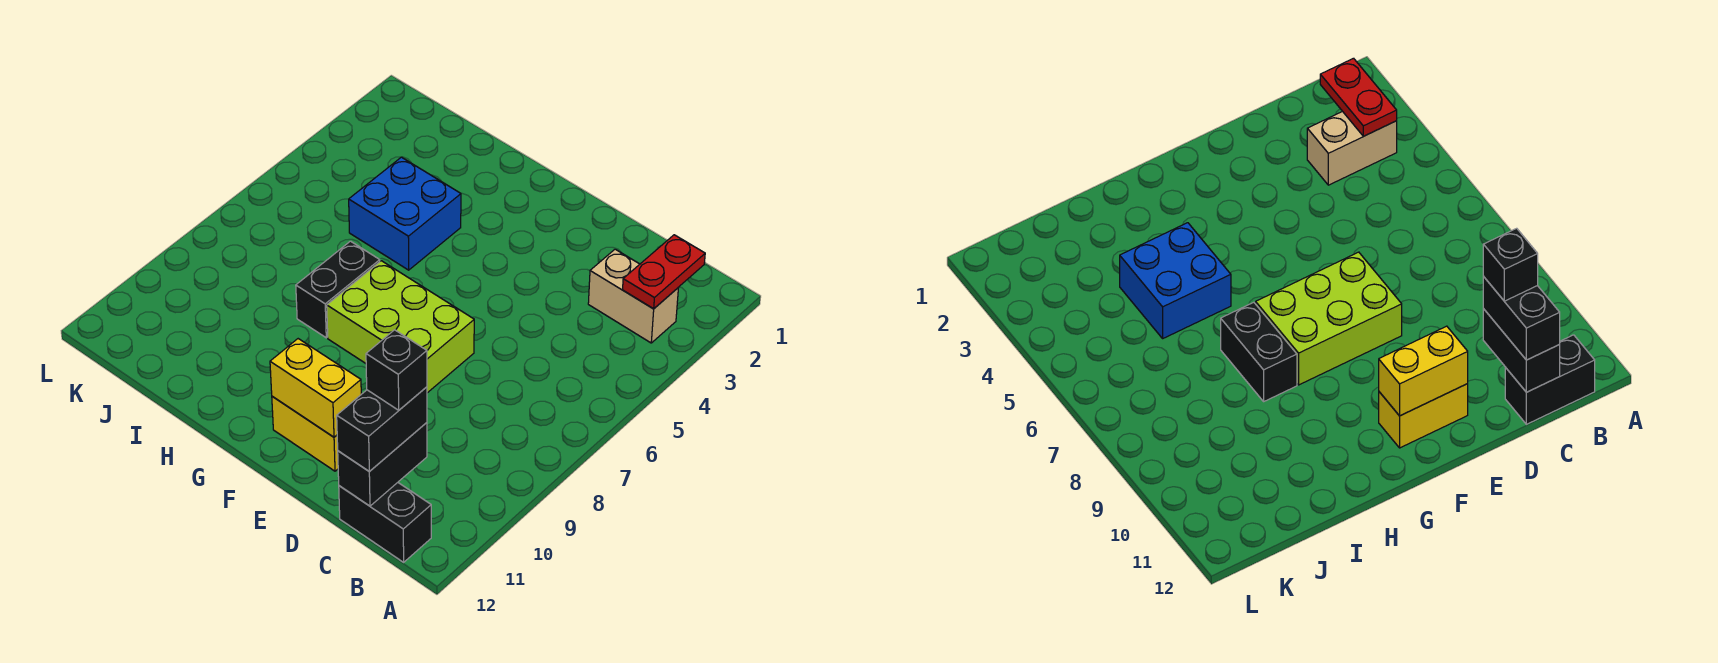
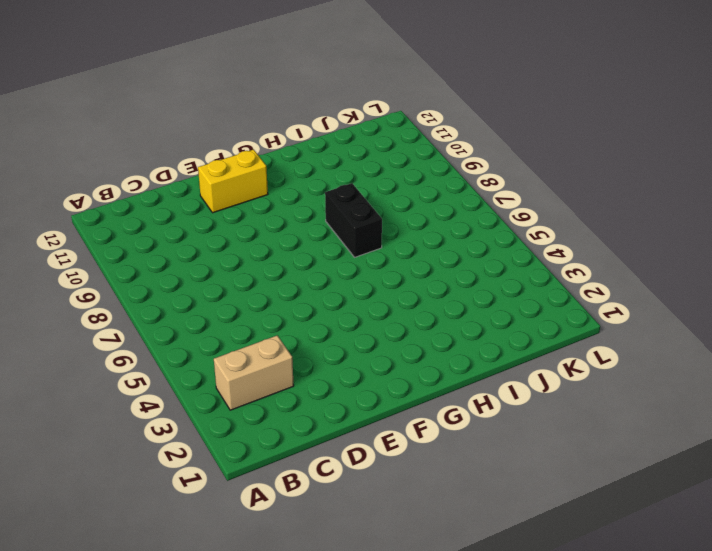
none -> black 1x2 brick [339,483,431,562]
none -> lime 2x3 brick [327,261,474,393]

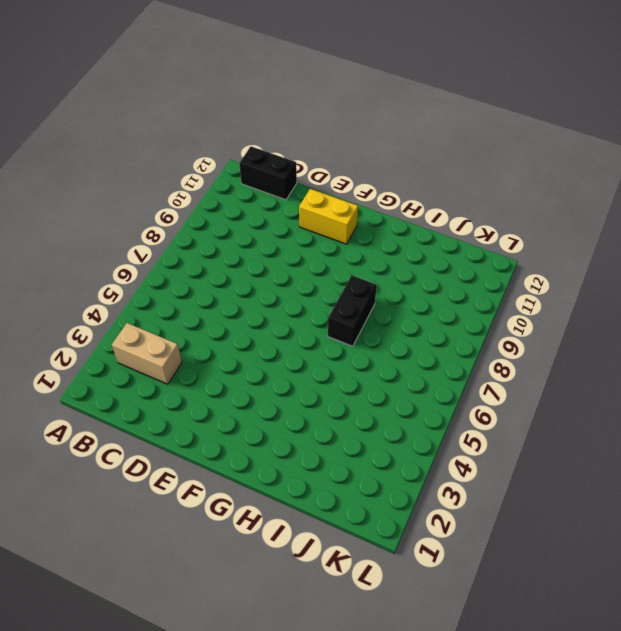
none -> lime 2x3 brick [327,261,474,393]
none -> blue 2x2 brick [349,157,461,270]

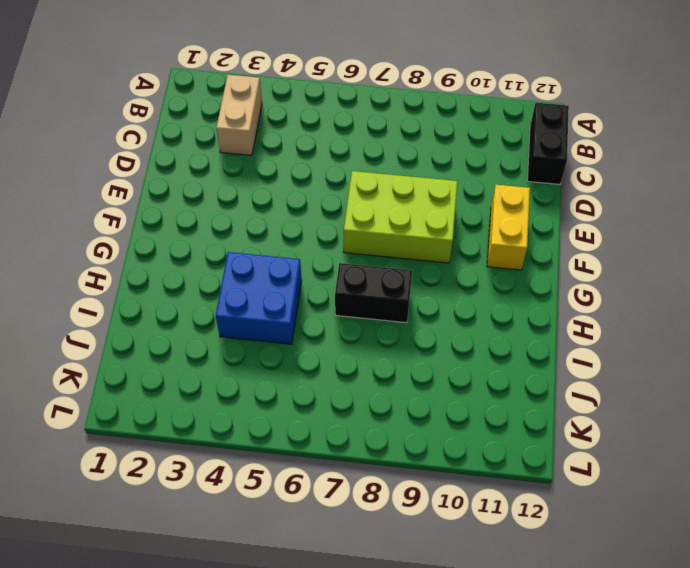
lime 2x3 brick [344,171,458,263] -> lime 2x3 brick turned to [327,261,474,393]
none -> red 1x2 plate [623,235,705,309]
none -> black 1x2 brick [338,423,427,506]

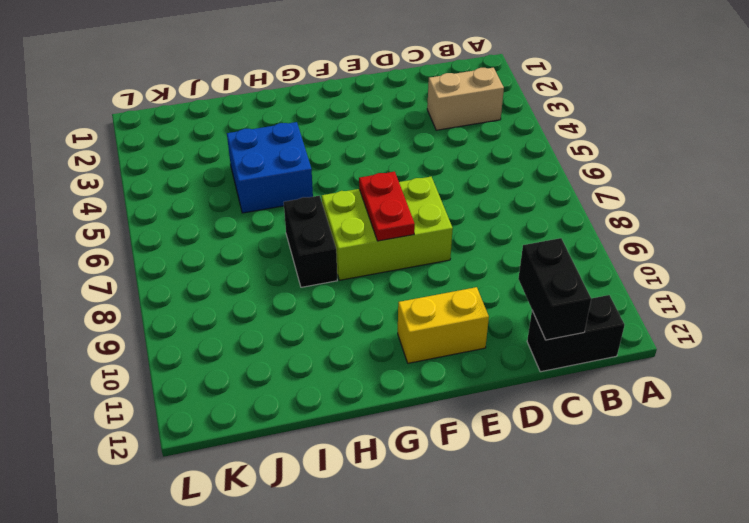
red 1x2 plate [359,172,415,241] -> red 1x2 plate moved to [623,235,705,309]
none -> yellow 1x2 brick [270,339,361,437]
none -> black 1x2 brick [337,387,427,471]

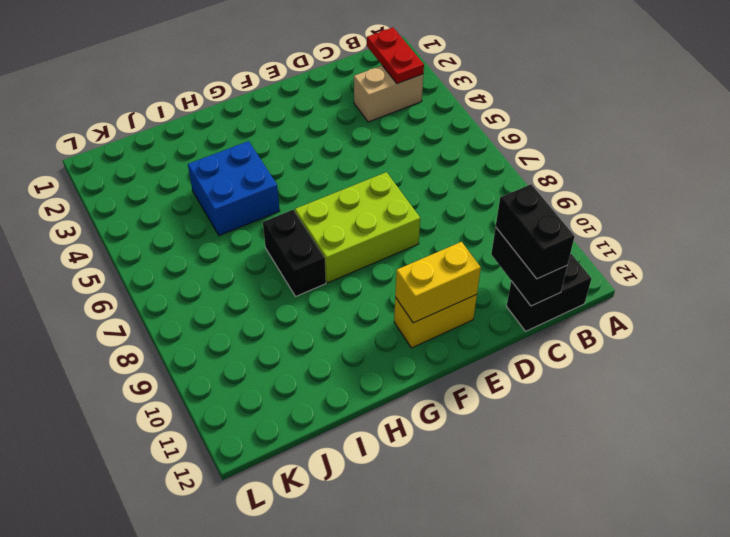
none -> black 1x1 brick [366,330,427,410]

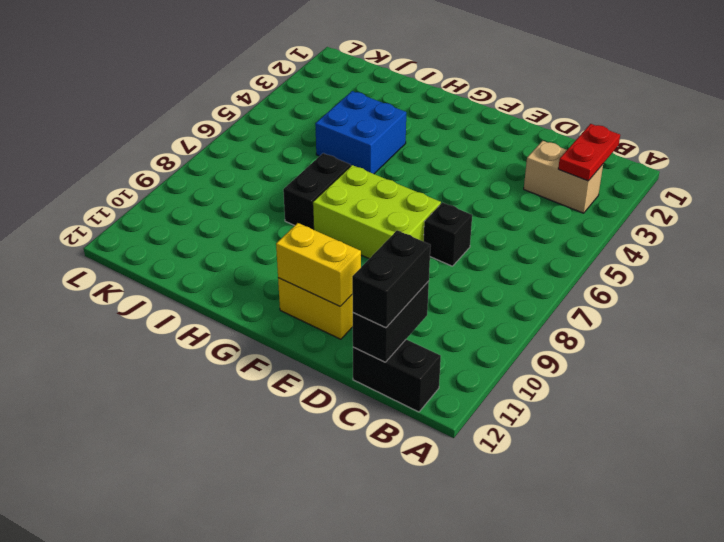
black 1x1 brick [424,203,472,266] -> black 1x1 brick moved to [366,330,427,410]

